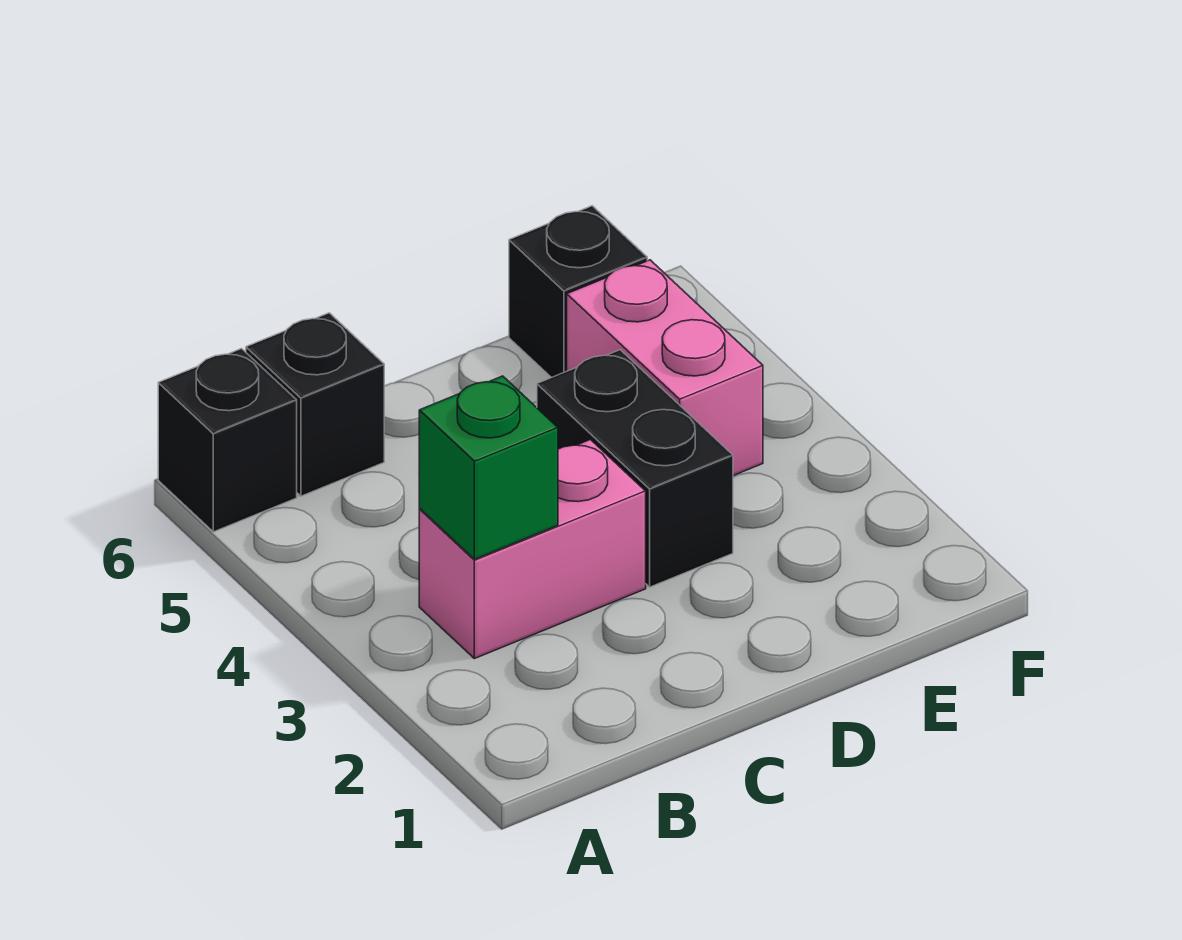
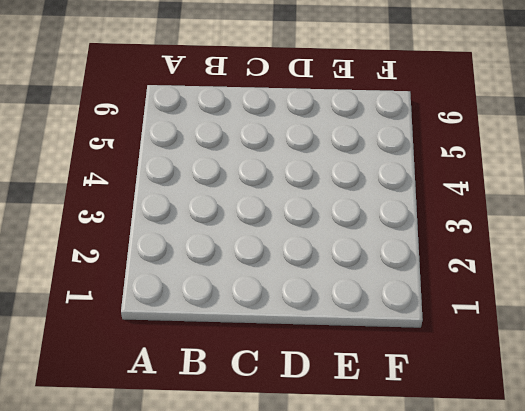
none -> black 1x1 brick [158,349,297,532]
none -> pink 1x2 brick [419,440,646,659]

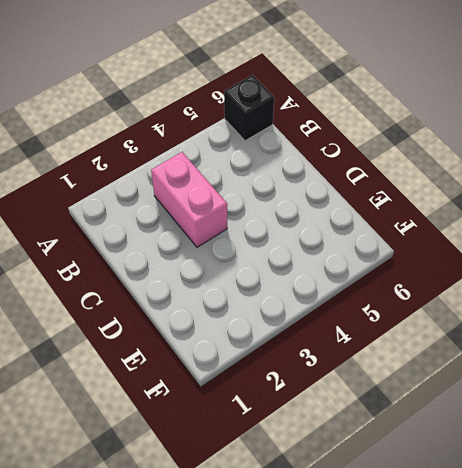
none -> black 1x1 brick [246,313,384,496]
none -> black 1x2 brick [537,350,733,587]

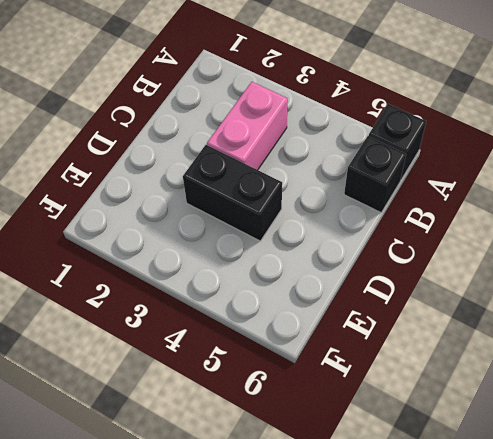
none -> pink 1x2 brick [567,260,763,476]
none -> black 1x1 brick [509,206,647,378]

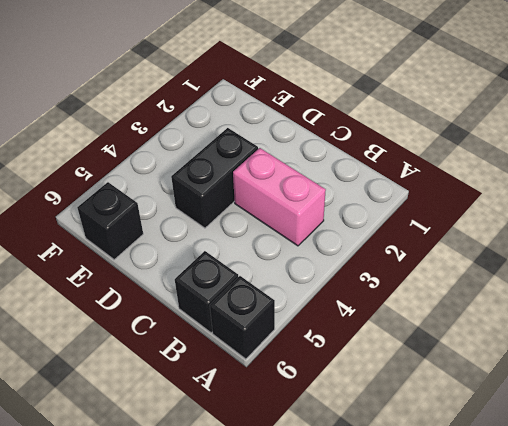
none -> pink 1x2 brick [567,260,763,476]
none -> green 1x1 brick [419,376,558,559]

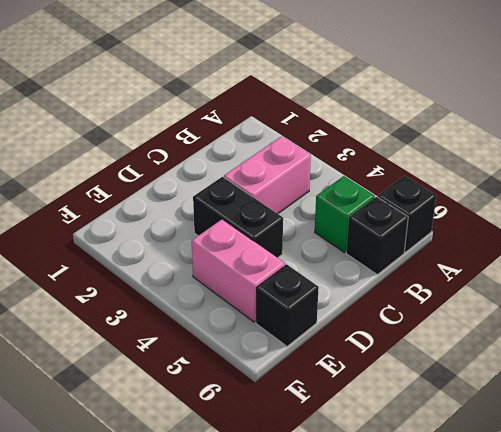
green 1x1 brick [315,176,375,252] -> green 1x1 brick moved to [419,376,558,559]

